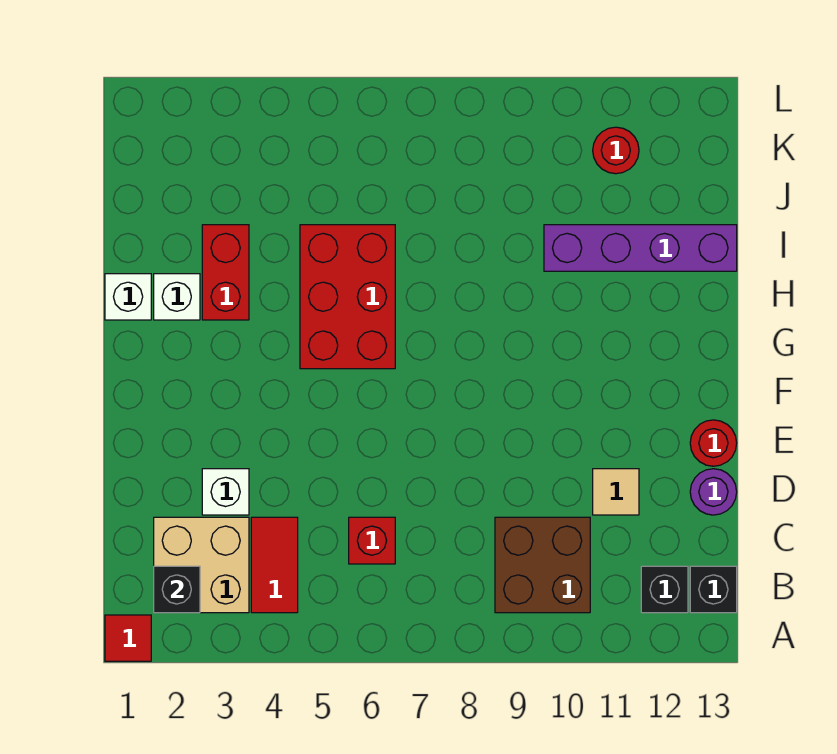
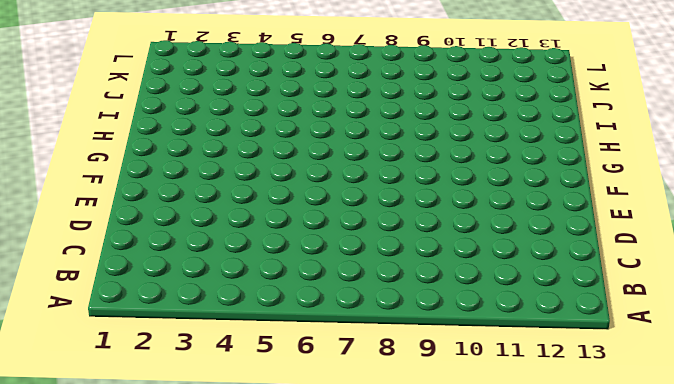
none -> red 1x1 tile [105,615,151,661]
none -> tan 2x2 brick [154,517,249,613]
none -> red 1x2 tile [251,517,298,613]

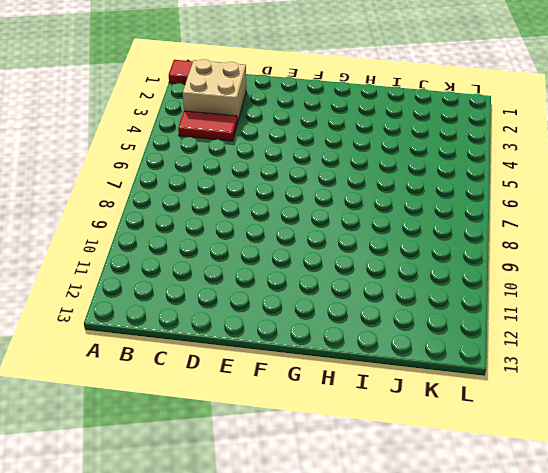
none -> brown 2x2 brick [495,517,590,613]
none -> black 1x1 brick [641,566,688,613]
none -> black 1x1 brick [690,566,737,613]

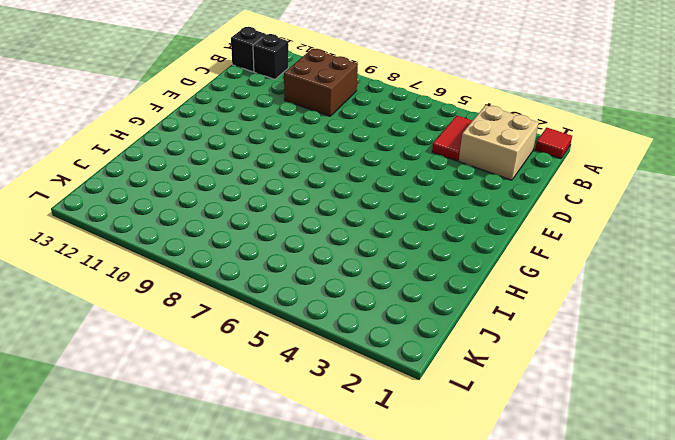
none -> red 1x1 brick [349,517,395,564]
none -> white 1x1 brick [202,469,249,515]
none -> tan 1x1 tile [593,469,639,515]

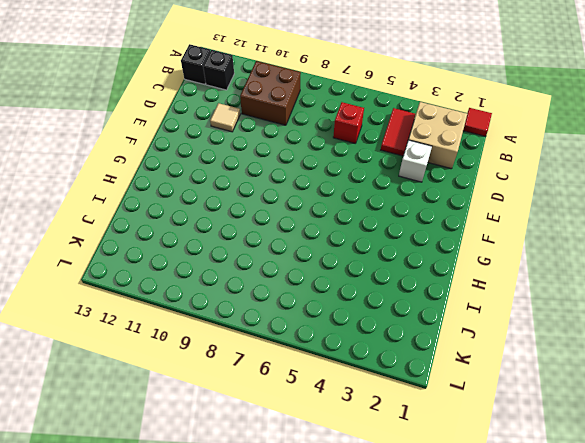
none -> purple 1x1 round brick [690,469,737,515]
none -> red 1x1 round brick [690,420,737,466]
none -> red 2x3 brick [300,225,395,369]

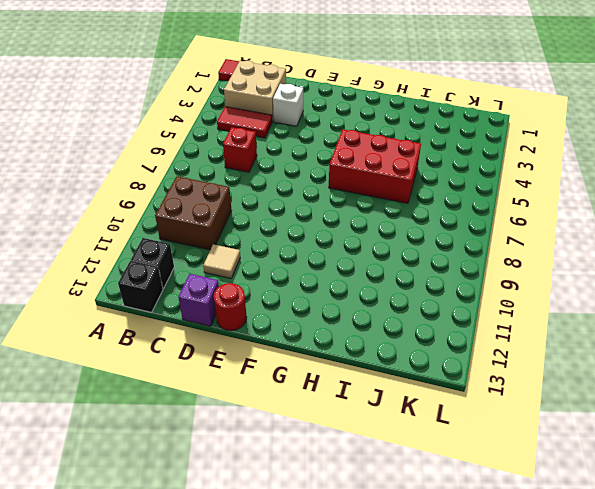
purple 1x1 brick [178,274,219,326] -> purple 1x1 round brick [690,469,737,515]
none -> white 1x1 brick [105,274,151,320]
none -> white 1x1 brick [154,274,200,320]
none -> red 1x2 brick [202,225,249,320]

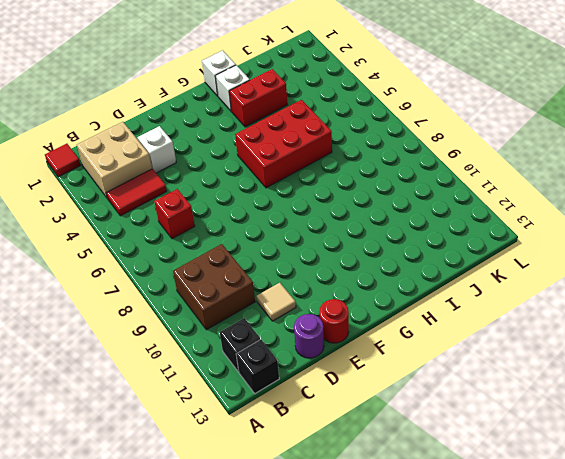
none -> purple 1x4 brick [544,225,737,271]
none -> red 1x1 round brick [593,127,639,174]
none -> black 1x1 brick [154,566,200,613]

